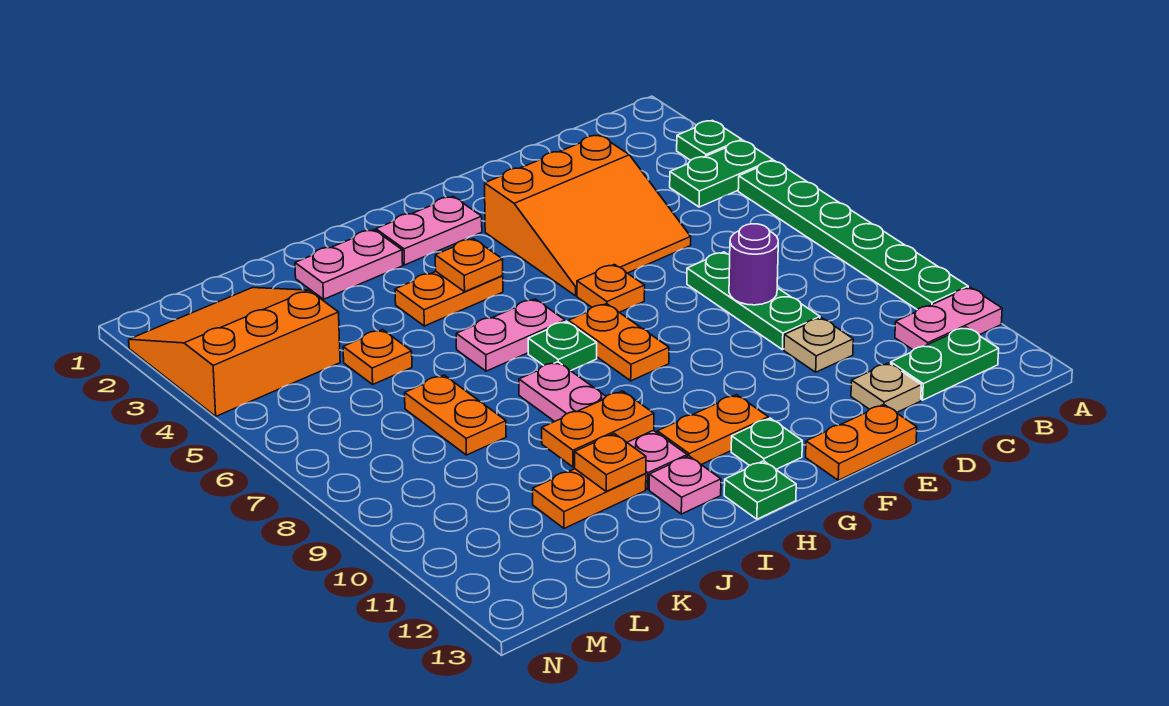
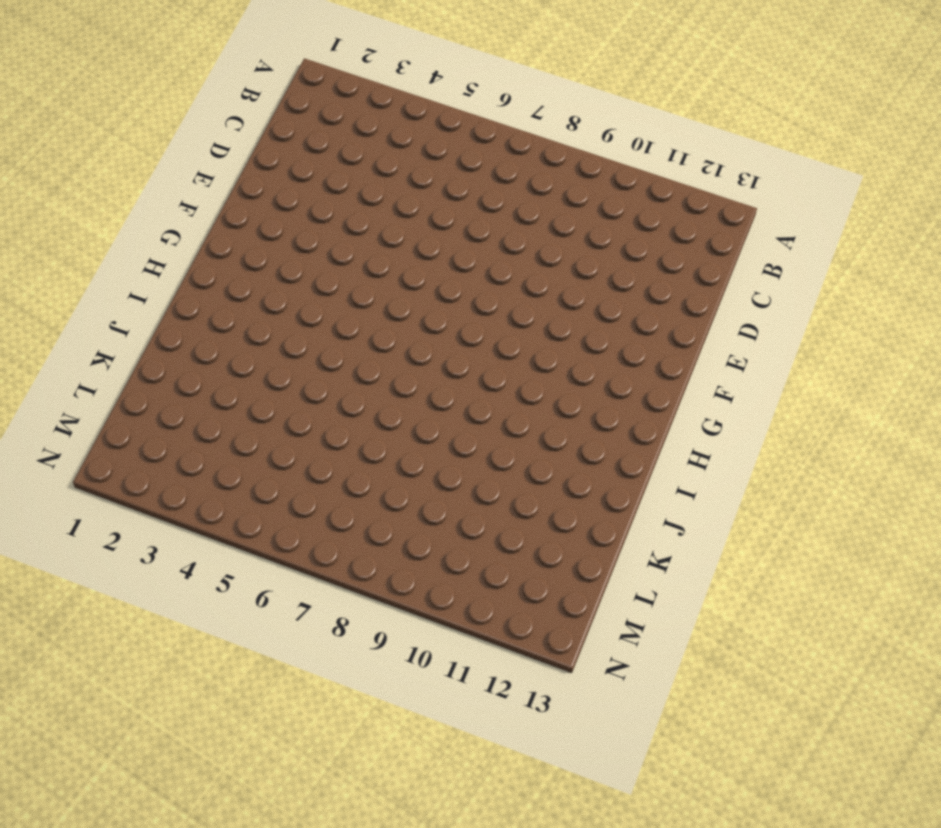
none -> green 1x1 plate [677,120,742,160]
none -> green 1x2 plate [670,140,773,207]
none -> green 1x6 plate [738,161,968,310]
none -> pink 1x2 plate [895,287,1002,350]

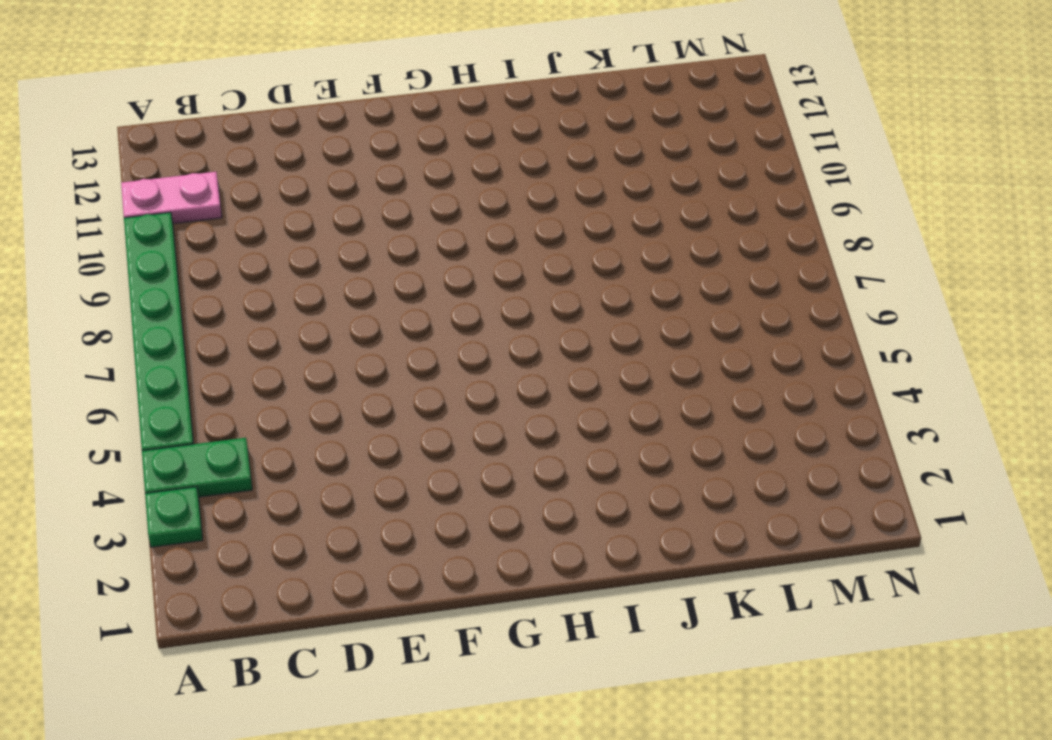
none -> green 1x2 plate [891,327,999,400]
none -> orange 3x3 slope [485,135,691,296]
none -> green 1x3 plate [687,252,820,350]
none -> tan 1x1 plate [784,318,853,372]

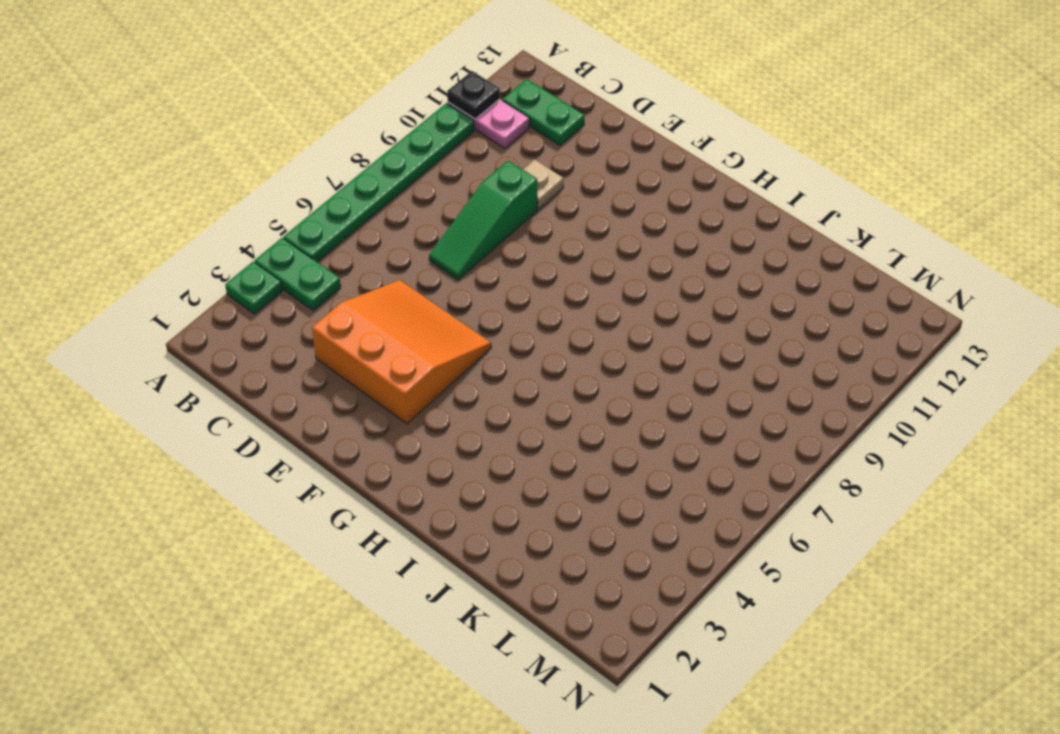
black 1x1 plate [447,71,500,119] -> none
green 1x3 slope [429,160,537,280] -> green 1x3 plate [687,252,820,350]
none -> tan 1x1 plate [851,363,921,412]
none -> orange 1x2 plate [806,404,917,480]
none -> orange 1x1 plate [577,265,645,312]
none -> pink 1x2 plate [376,196,482,265]

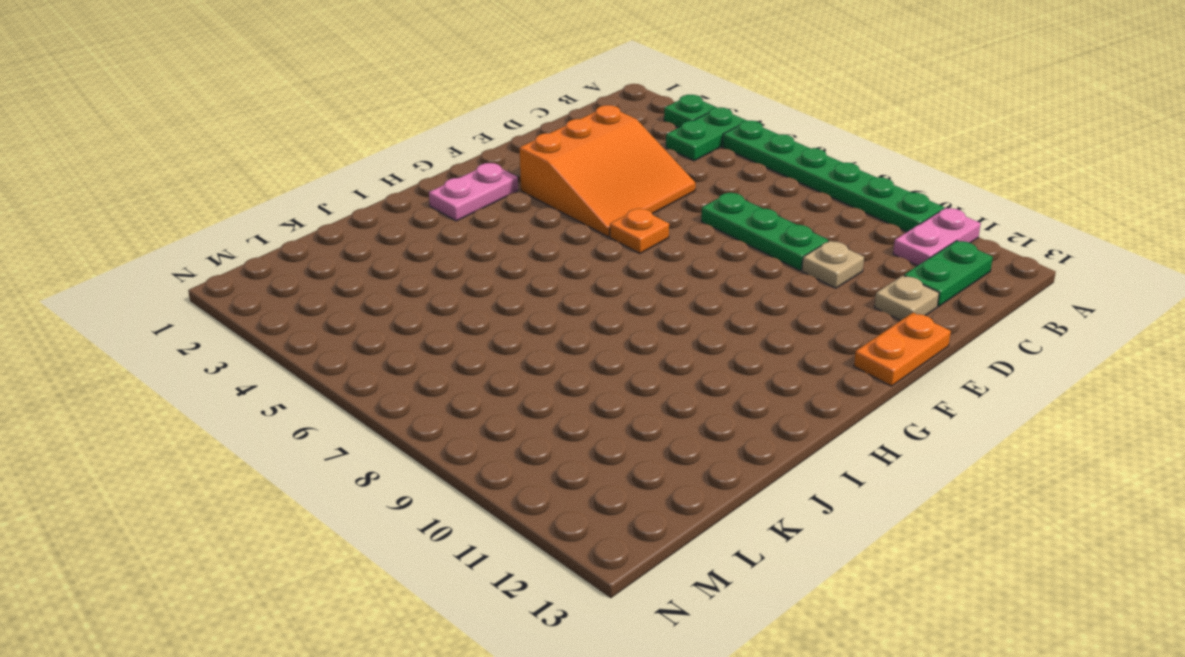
none -> orange 1x2 plate [569,304,669,381]
none -> orange 1x2 plate [657,395,768,465]
none -> green 1x1 plate [731,418,802,469]
none -> orange 1x2 plate [395,272,503,326]

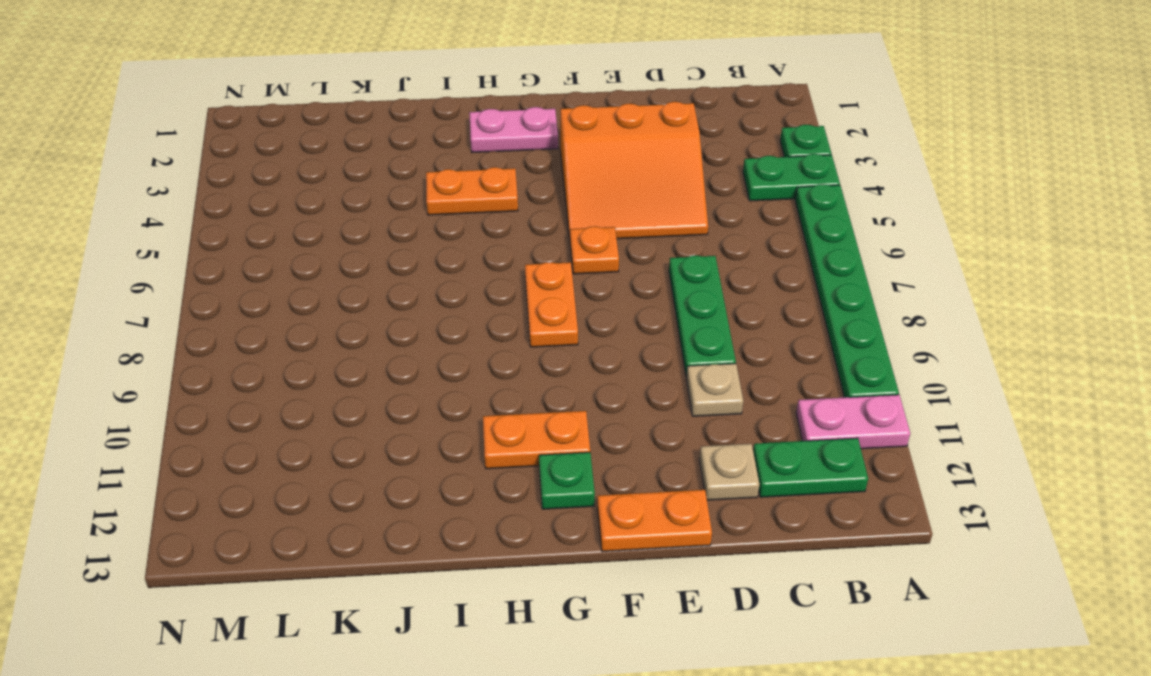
none -> pink 1x2 plate [456,299,565,371]
none -> green 1x1 plate [528,321,597,371]
none -> green 1x1 plate [724,461,796,519]
none -> pink 1x2 plate [295,230,403,299]

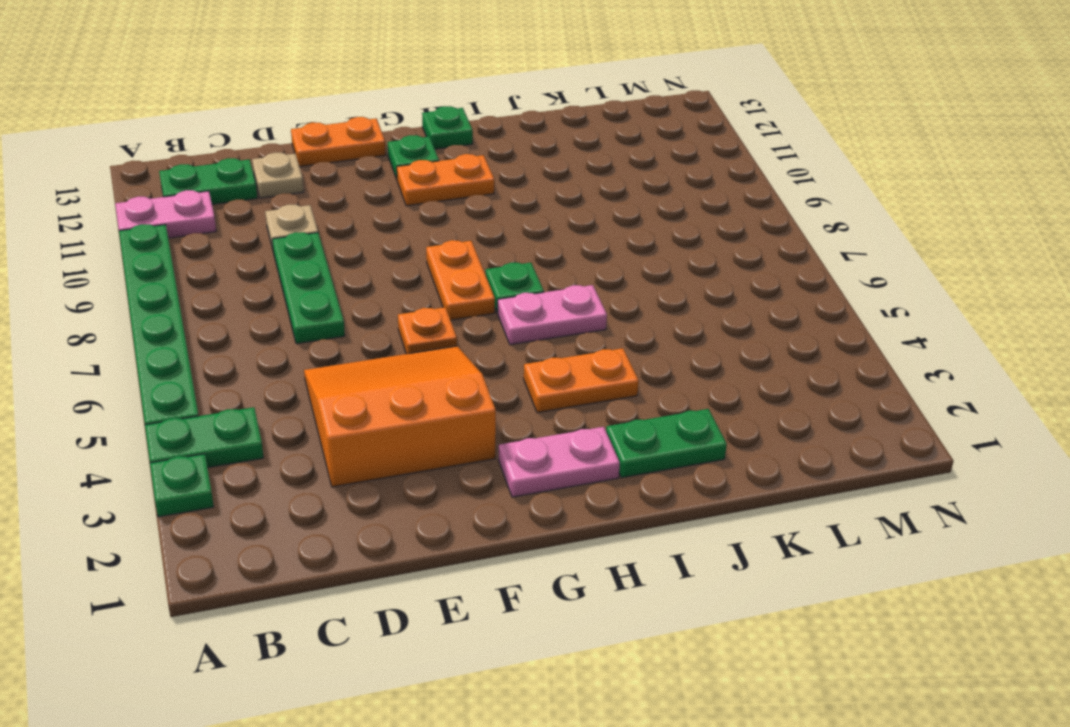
green 1x2 plate [606,409,727,478] -> pink 1x2 plate [295,230,403,299]
none -> pink 1x4 plate [519,362,687,489]
none -> pink 1x1 plate [649,456,721,514]
none -> orange 1x2 plate [533,469,646,528]
none -> orange 1x1 plate [343,330,412,384]

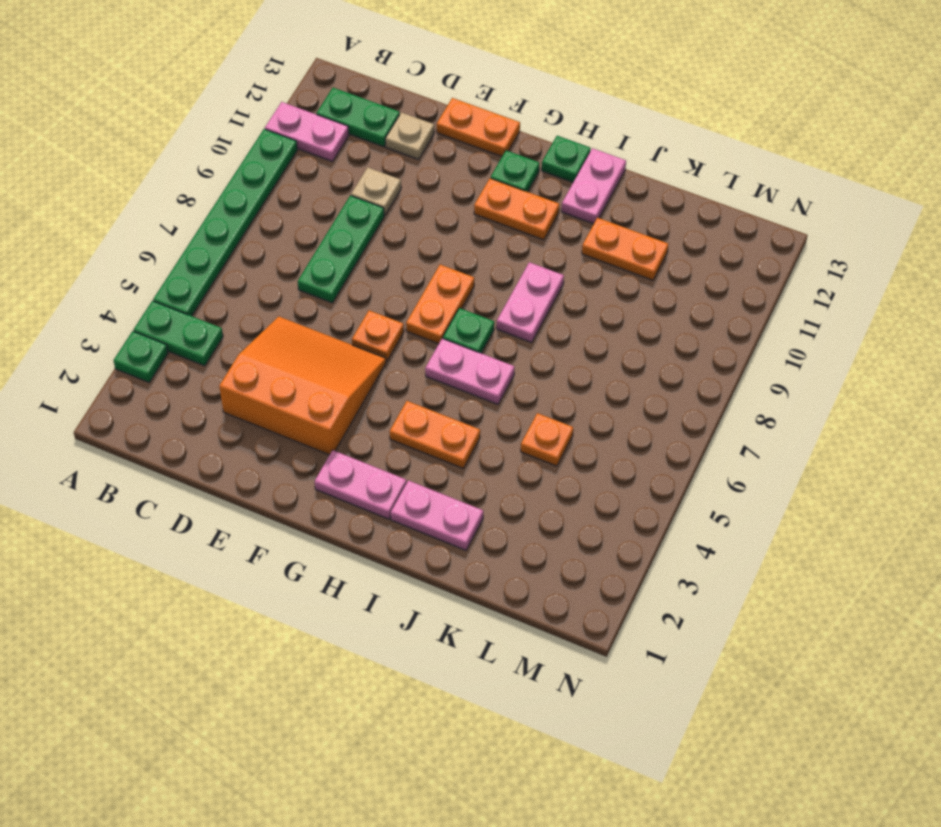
pink 1x2 plate [497,262,564,343] -> pink 1x4 plate [519,362,687,489]
pink 1x2 plate [562,148,626,224] -> pink 1x1 plate [649,456,721,514]
none -> orange 1x2 plate [405,375,506,455]
none -> orange 3x3 slope [129,288,340,416]
none -> purple 1x1 round brick [729,224,778,305]
none -> orange 1x1 plate [435,239,503,292]

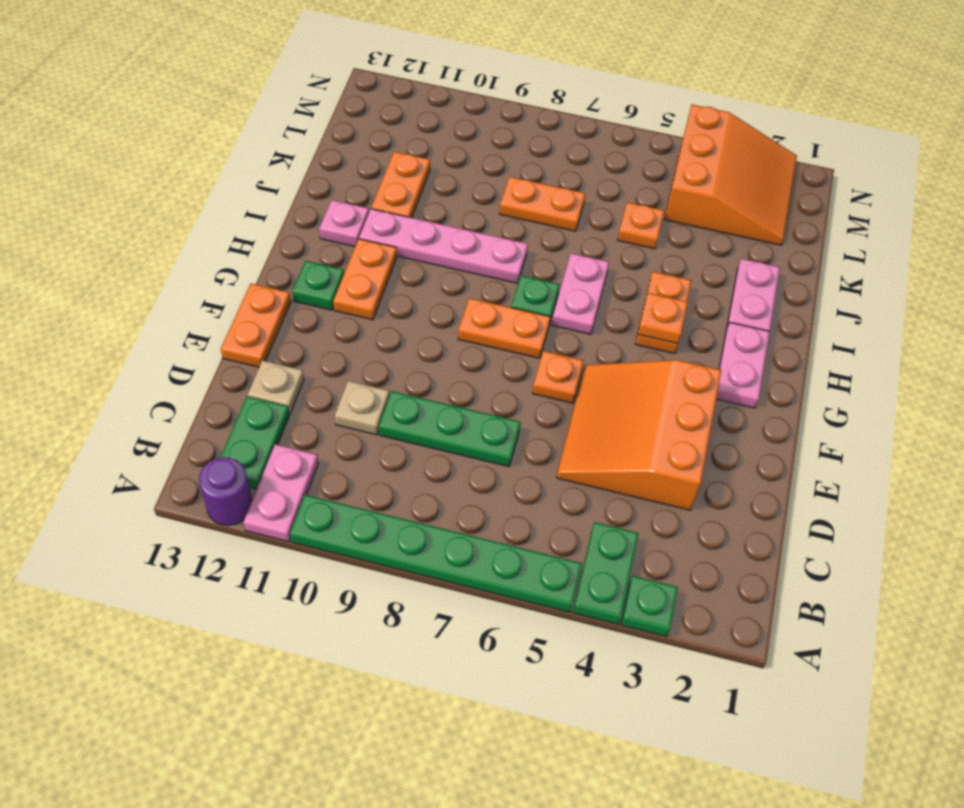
purple 1x1 round brick [199,457,252,526] -> purple 1x1 round brick moved to [729,224,778,305]
none -> green 1x1 plate [724,461,796,519]
none -> orange 1x2 plate [542,391,654,467]
none -> orange 1x1 plate [575,434,646,491]

